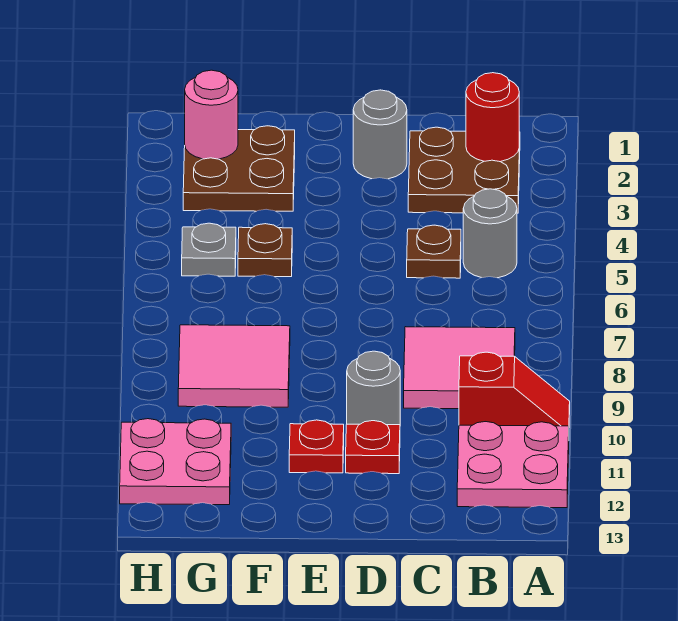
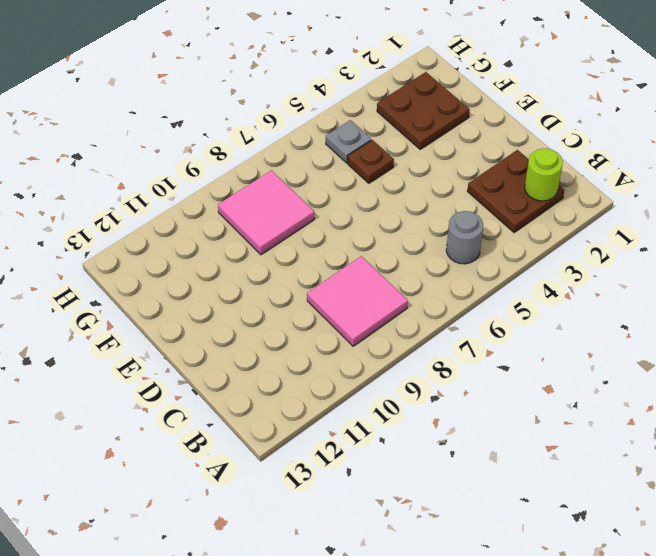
lime 1x1 round brick [525,149,563,201] -> red 1x1 round brick [466,73,519,162]
none -> red 1x2 slope [459,352,570,426]
none -> pink 2x2 plate [457,422,569,508]
none -> brown 1x1 plate [407,225,461,278]

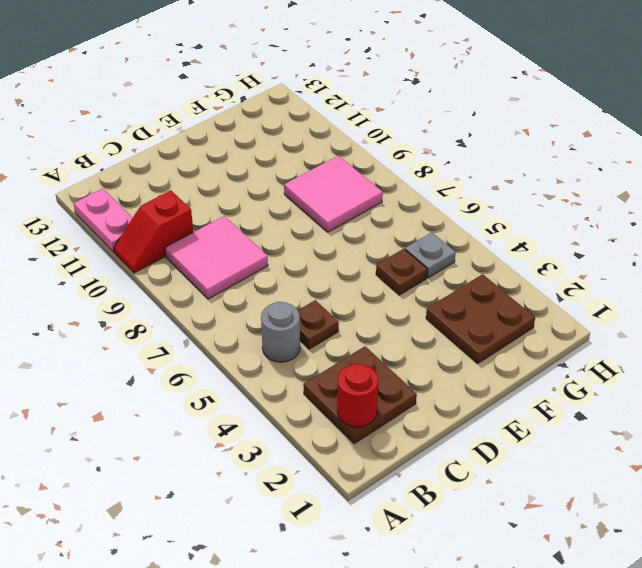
pink 1x2 plate [74,189,132,252] -> pink 2x2 plate [457,422,569,508]
none -> grey 1x1 round brick [353,90,407,179]
none -> grey 1x1 round brick [347,351,400,425]
none -> red 1x1 plate [346,421,400,474]

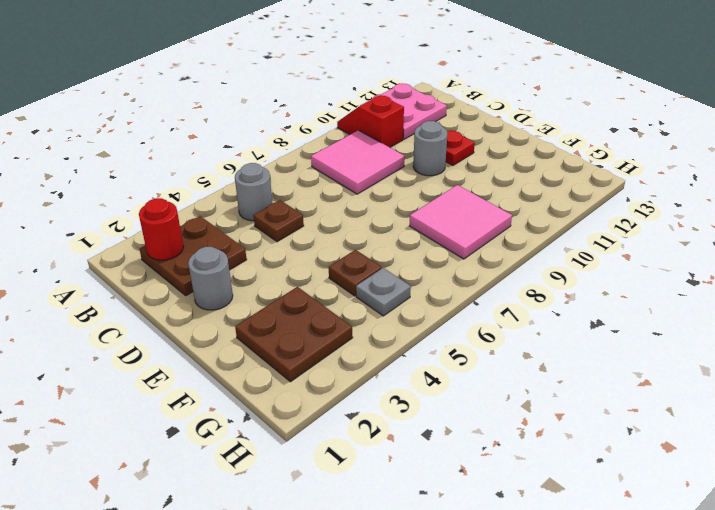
none -> red 1x1 plate [289,420,344,473]
none -> pink 2x2 plate [120,419,231,505]
none -> pink 1x1 round brick [185,70,238,159]

